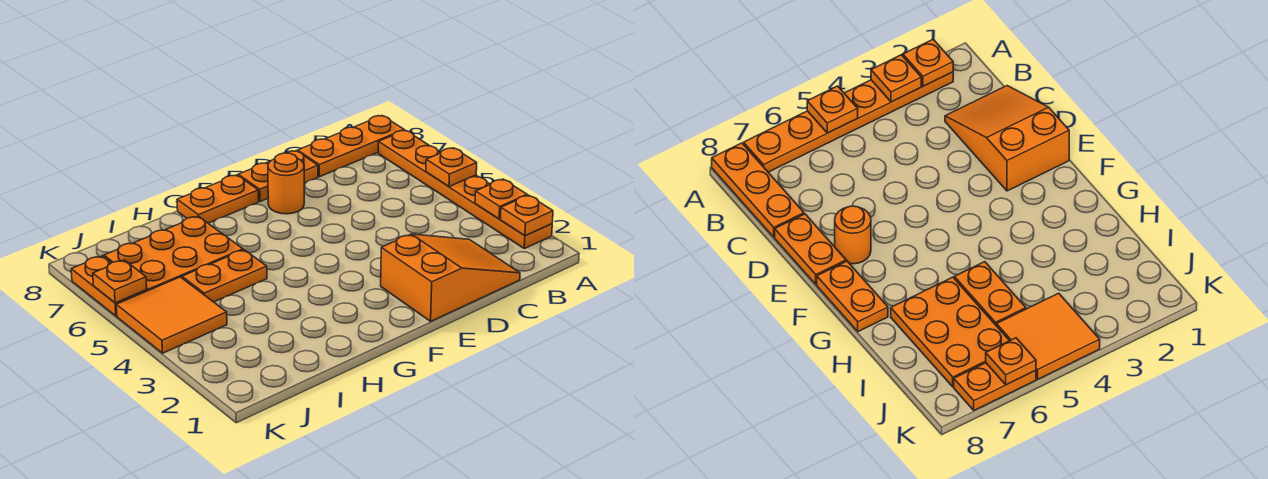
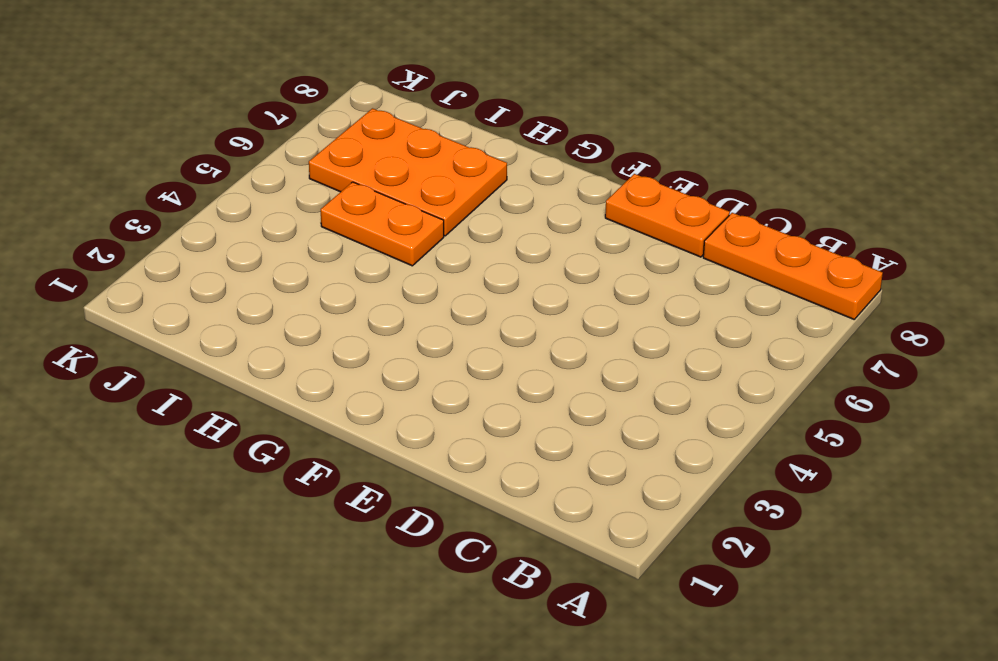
none -> orange 1x6 plate [378,130,552,249]
none -> orange 2x3 slope [381,234,520,321]
none -> orange 1x1 round brick [268,153,304,214]

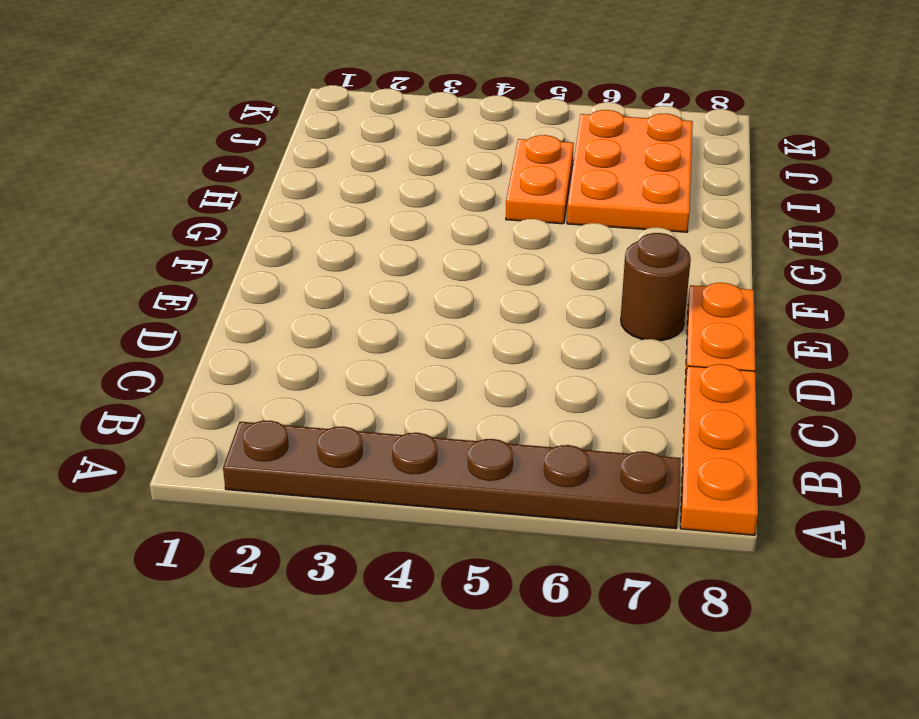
brown 1x6 plate [223,421,681,529] -> orange 1x6 plate [378,130,552,249]
brown 1x1 round brick [621,233,691,341] -> orange 1x1 round brick [268,153,304,214]
none -> orange 2x3 slope [381,234,520,321]
none -> orange 1x2 plate [177,175,259,223]
none -> orange 2x2 tile [116,277,227,353]

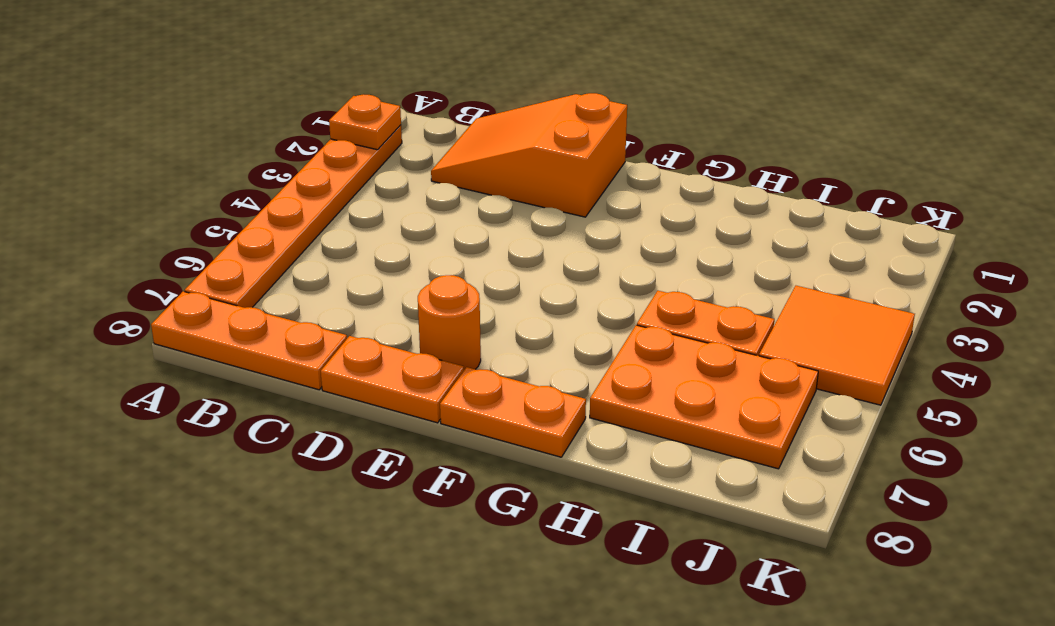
none -> orange 1x2 plate [71,256,147,316]
none -> orange 1x1 plate [475,179,527,219]
none -> orange 1x1 plate [426,148,477,187]

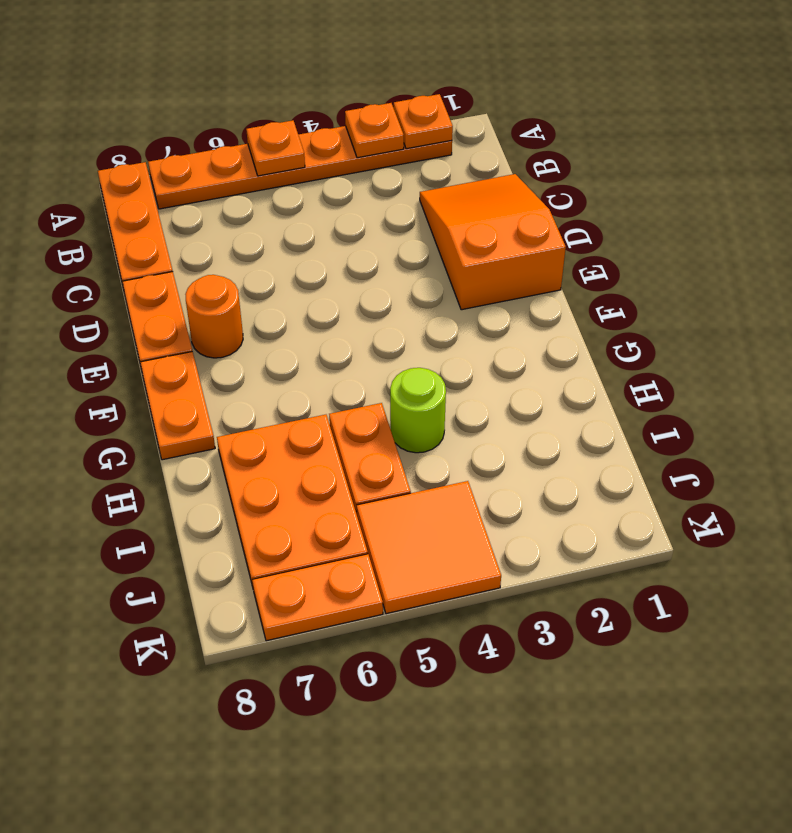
lime 1x1 round brick [390,368,446,453] -> none
none -> orange 1x1 plate [93,260,147,303]

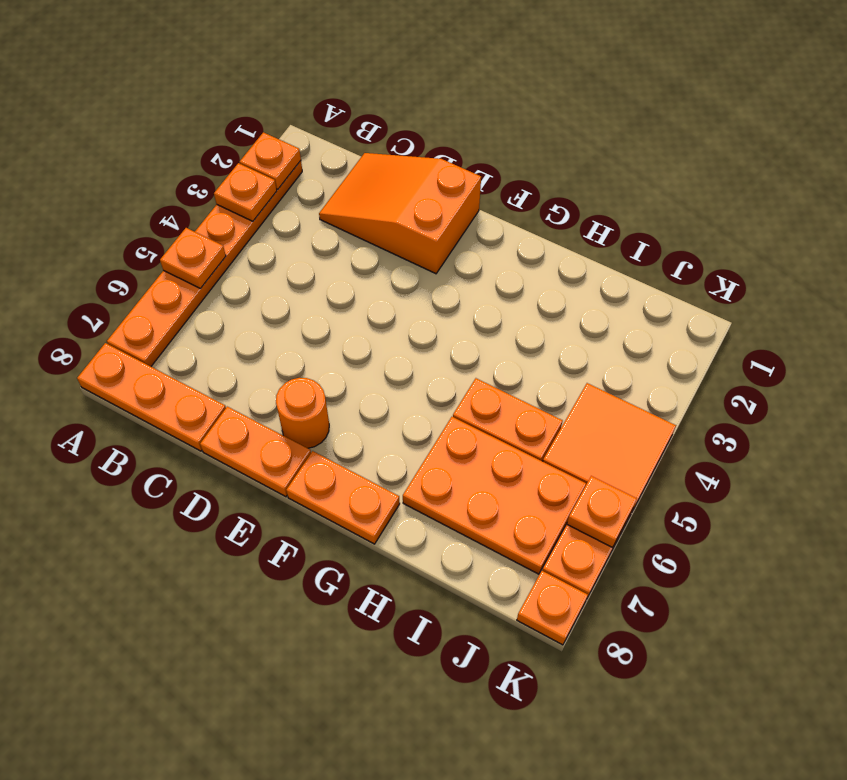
orange 1x1 plate [517,571,588,645] -> none

